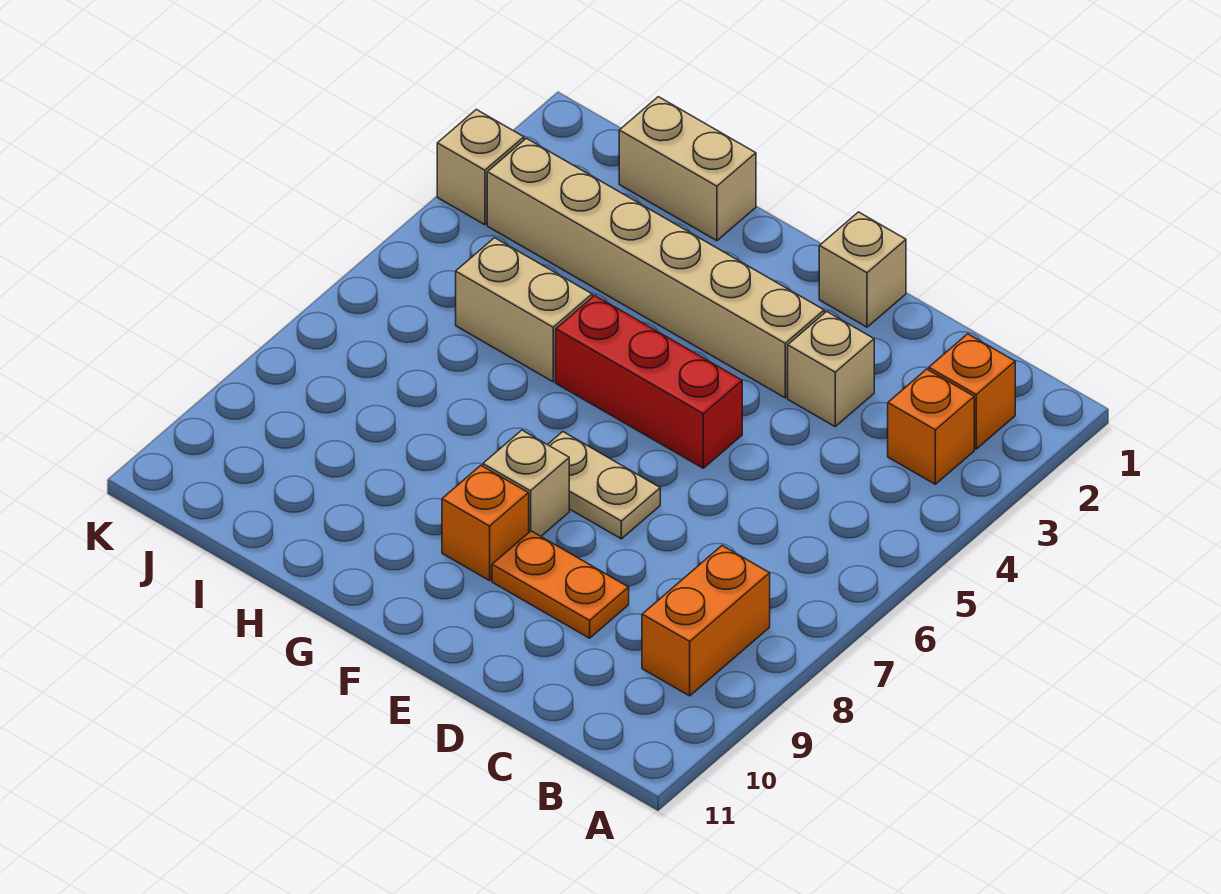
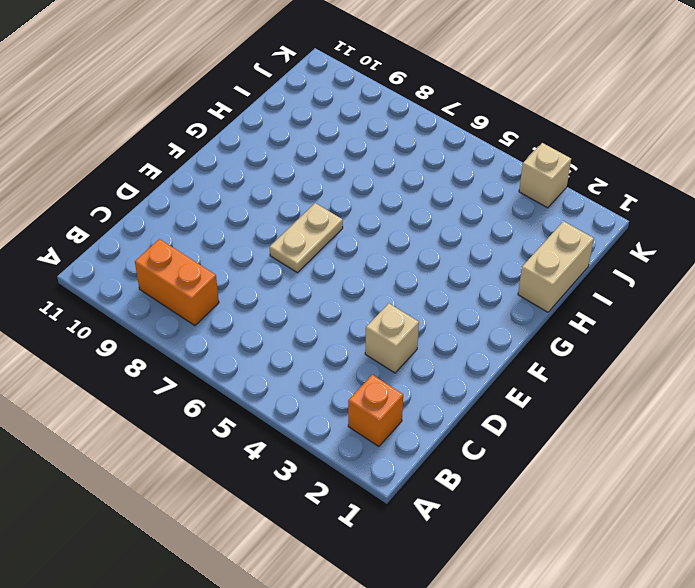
none -> orange 1x1 brick [888,369,974,484]
none -> orange 1x2 plate [492,531,629,638]
none -> tan 1x1 brick [819,212,906,327]

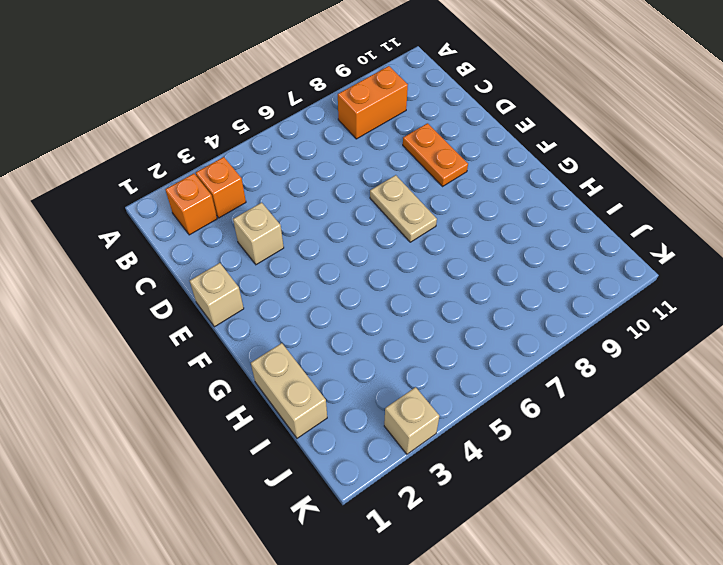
none -> tan 1x6 brick [487,138,824,398]
none -> red 1x3 brick [556,295,742,468]
none -> tan 1x1 brick [483,430,569,536]

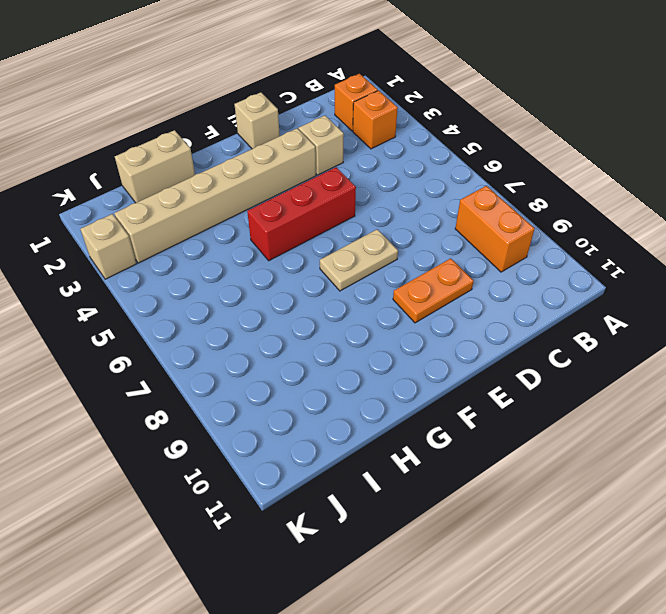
none -> tan 1x1 brick [483,430,569,536]
none -> orange 1x1 brick [442,466,529,581]
none -> tan 1x2 brick [456,238,592,382]

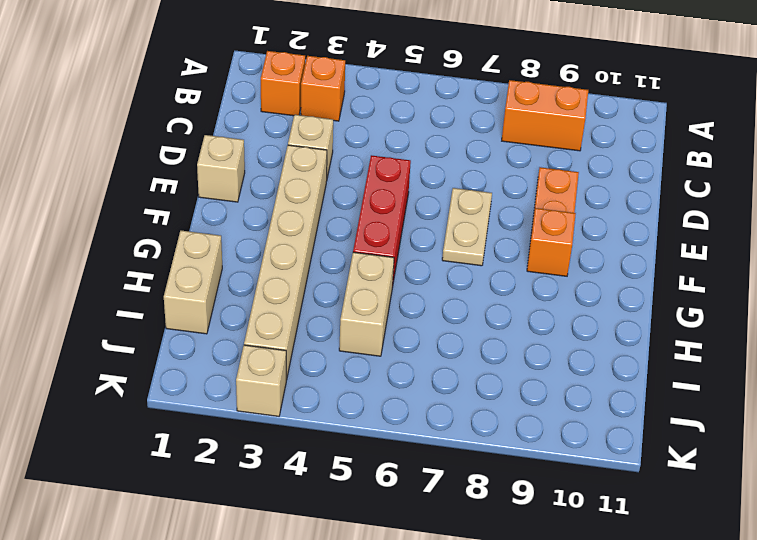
none -> tan 1x1 brick [483,430,569,536]

